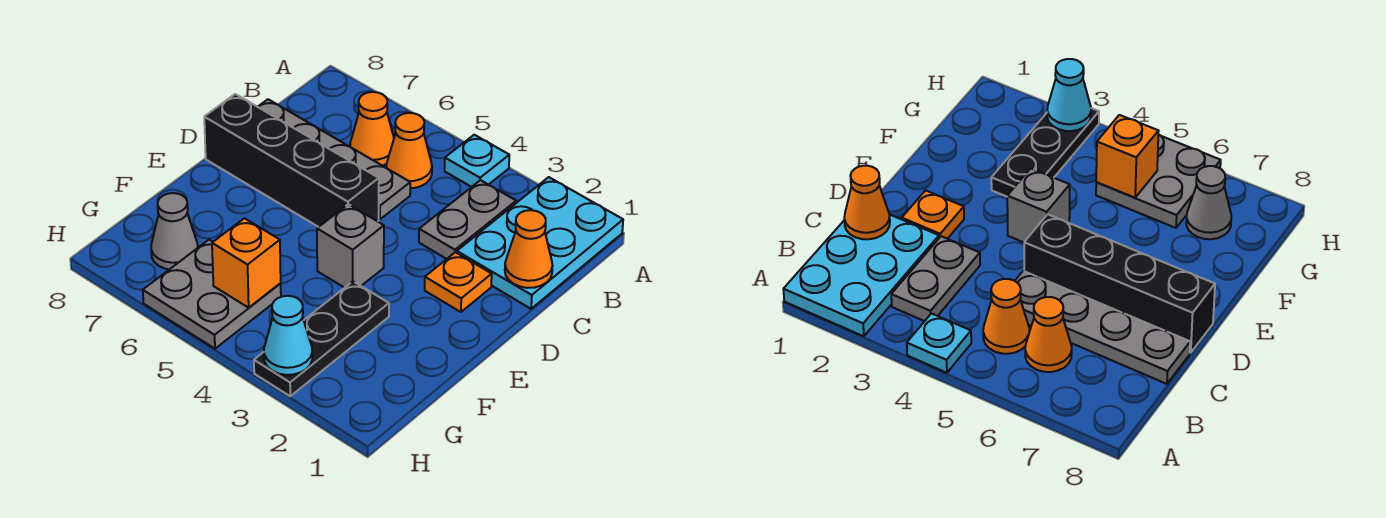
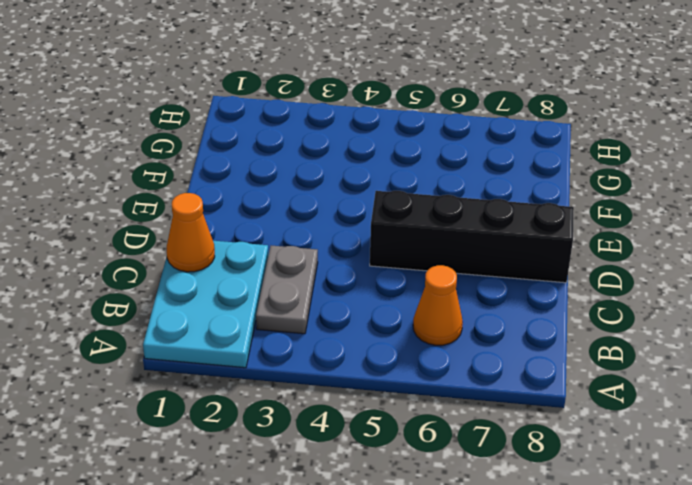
none -> cyan 1x1 plate [445,135,509,187]
none -> orange 1x1 cone [386,113,432,188]
none -> grey 1x4 plate [258,99,410,219]

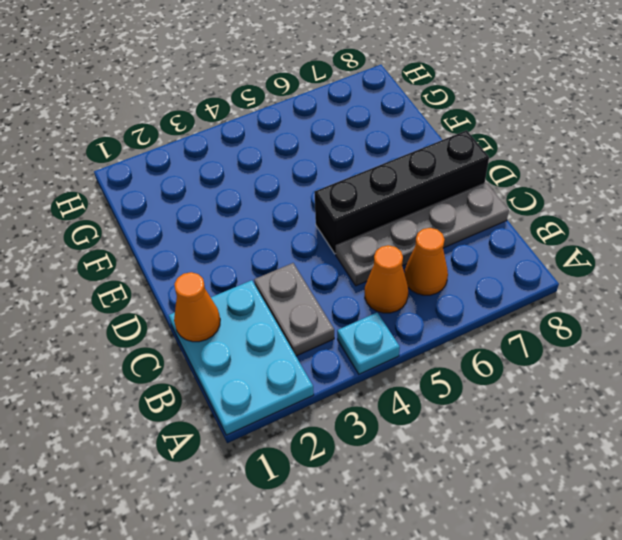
none -> orange 1x1 plate [425,252,492,312]
none -> grey 1x1 brick [317,204,384,288]
none -> black 1x3 plate [254,282,389,396]

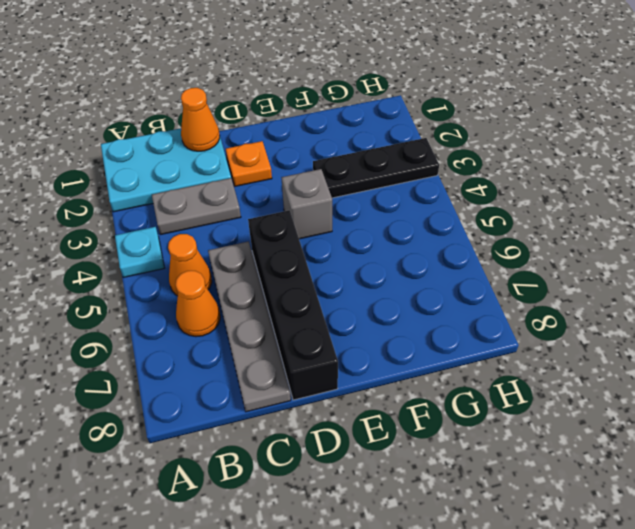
none -> grey 2x2 plate [143,240,281,349]
none -> grey 1x1 cone [151,193,198,269]
none -> orange 1x1 brick [212,218,281,308]

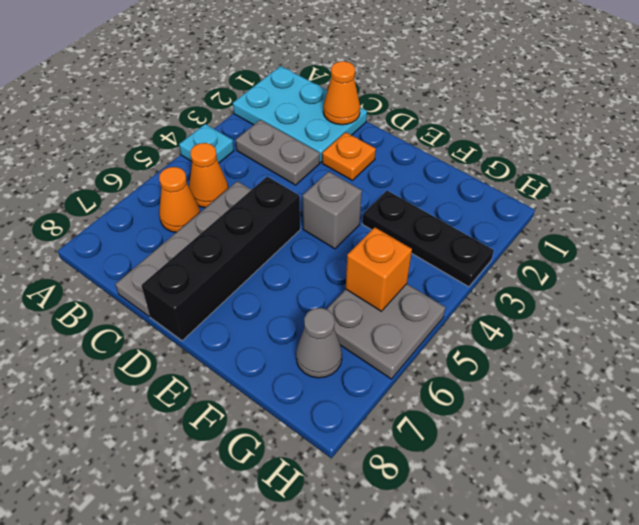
none -> cyan 1x1 cone [264,296,312,375]

